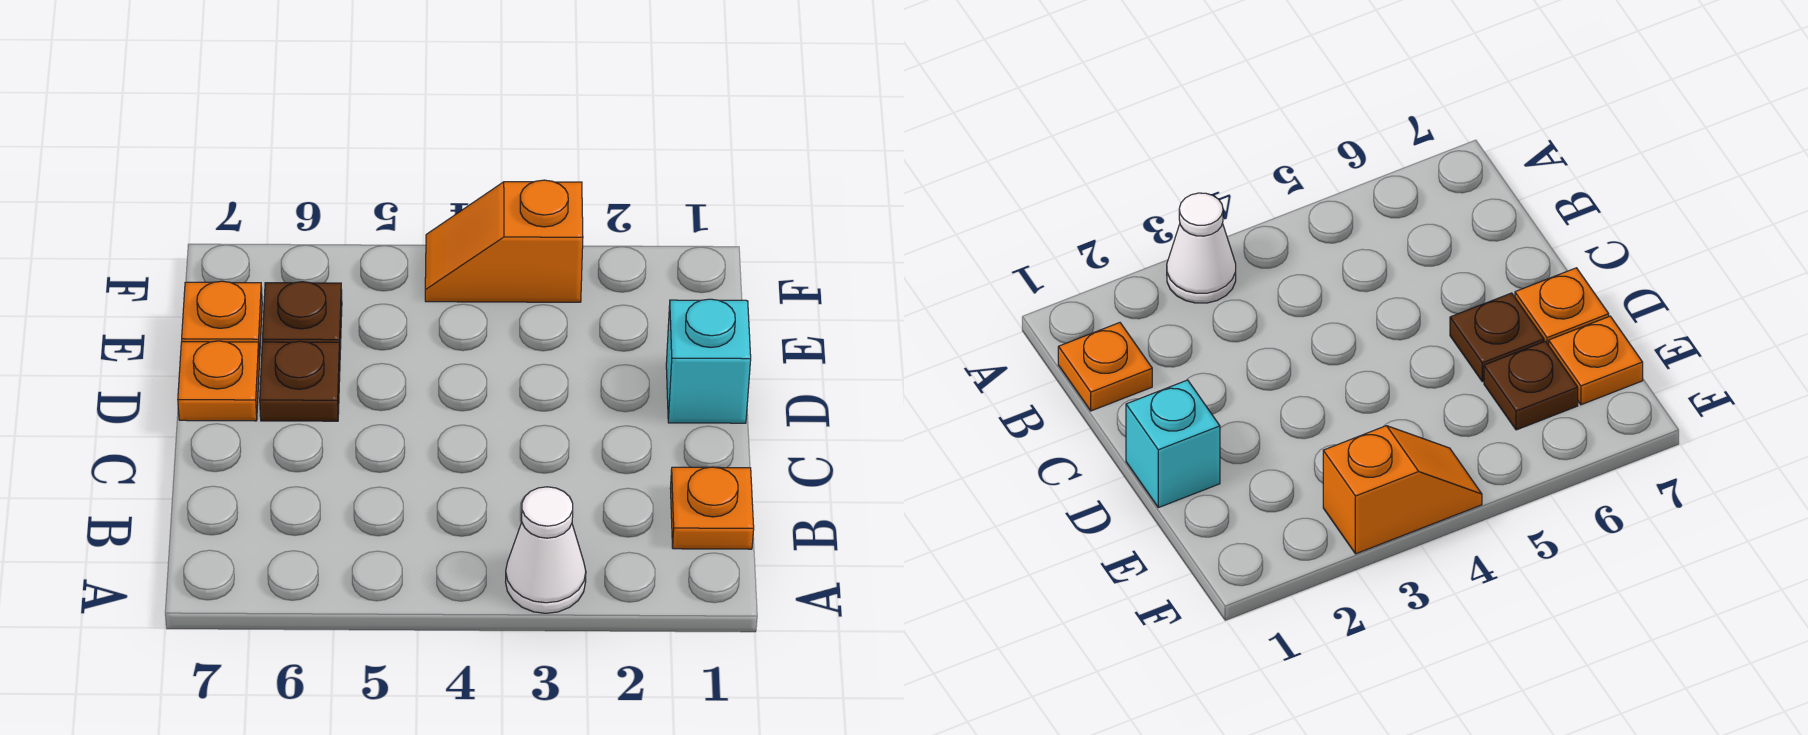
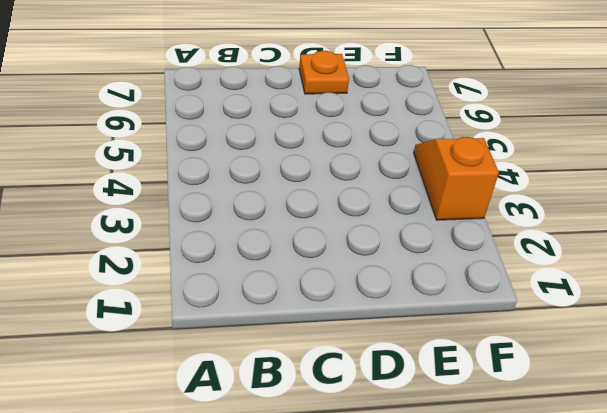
none -> white 1x1 cone [506,487,586,613]
none -> orange 1x1 plate [670,467,754,549]

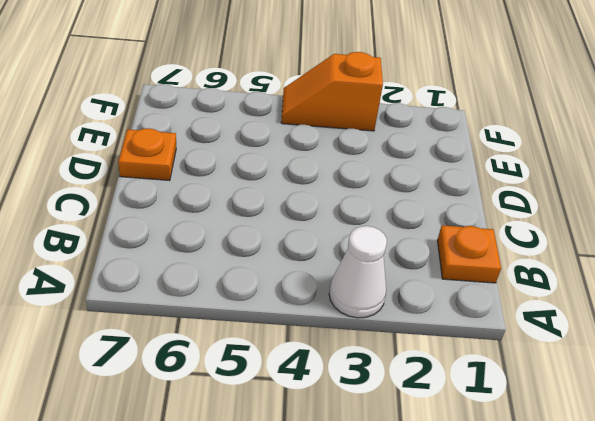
none -> cyan 1x1 brick [666,299,751,423]
none -> brown 1x1 plate [260,341,340,421]

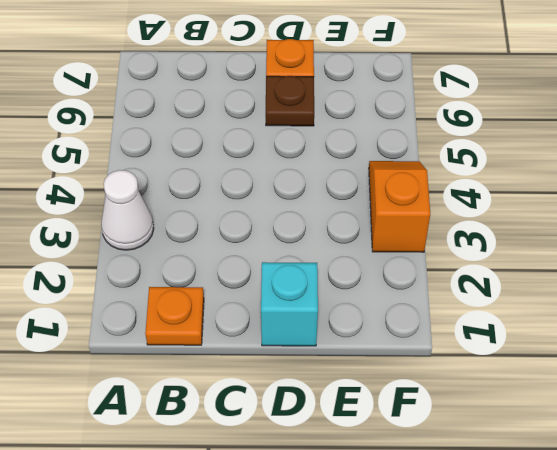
none -> brown 1x1 plate [263,282,342,349]
none -> orange 1x1 plate [182,281,262,360]

